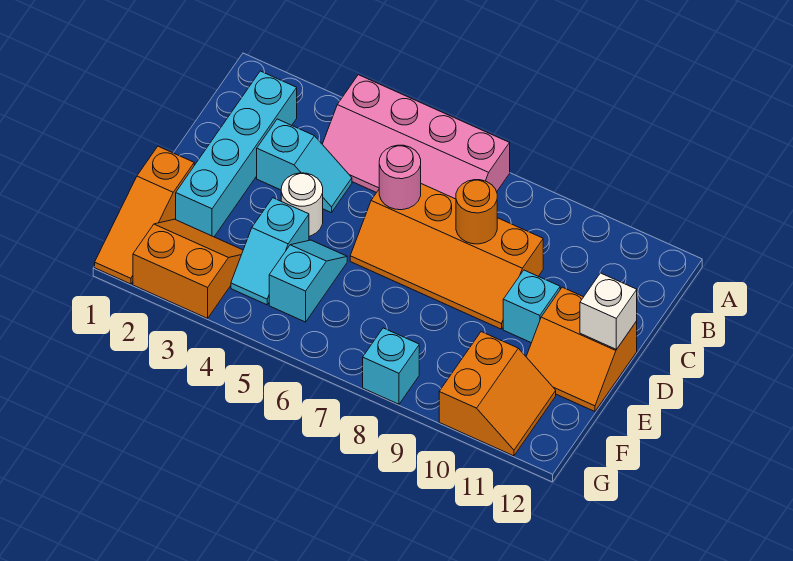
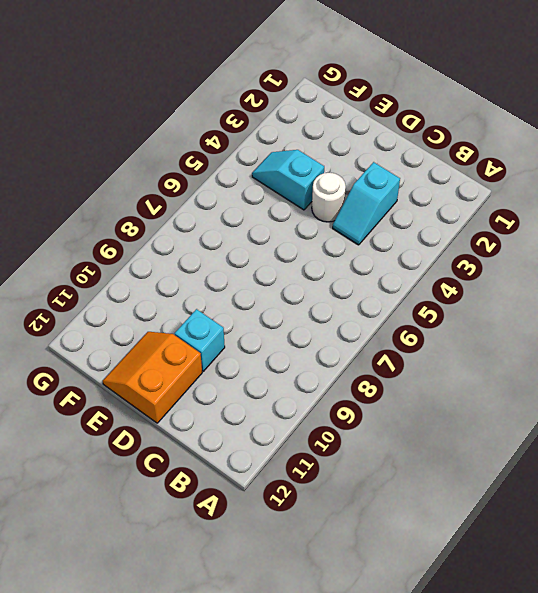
none -> pink 2x4 slope [322,75,510,199]
none -> cyan 1x4 brick [176,71,297,237]
none -> orange 2x4 slope [350,184,543,329]

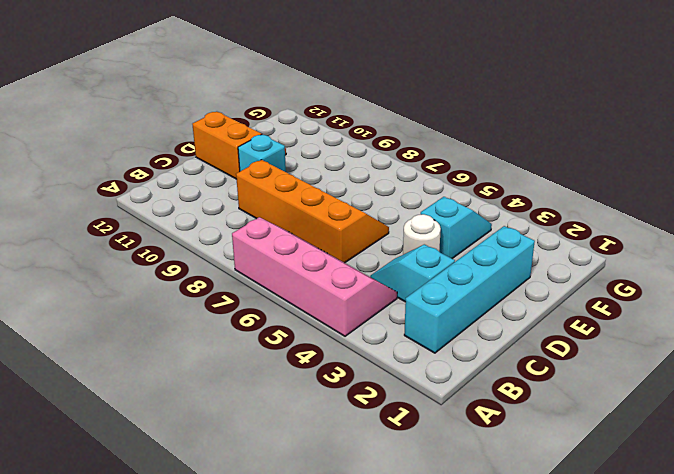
none -> orange 1x3 slope [95,146,194,284]
none -> cyan 1x2 slope [269,240,347,322]
none -> orange 2x2 slope [133,219,243,318]

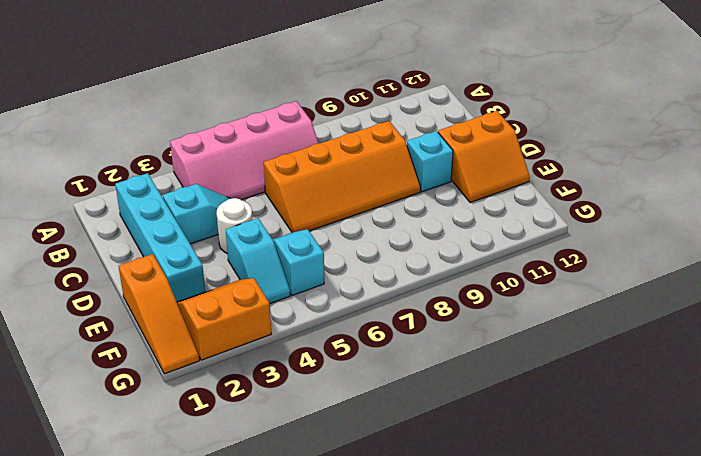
none -> orange 2x2 slope [439,332,556,456]
none -> cyan 1x1 brick [363,328,419,404]
none -> pink 1x1 round brick [379,145,421,210]

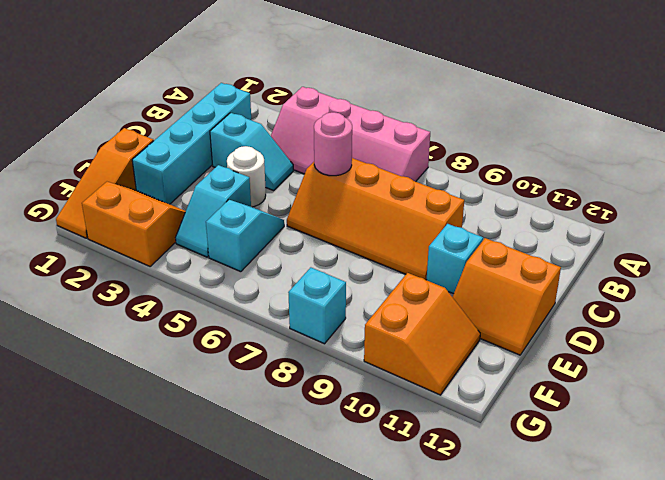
none -> orange 1x1 round brick [456,180,497,244]
none -> white 1x1 brick [580,273,637,349]

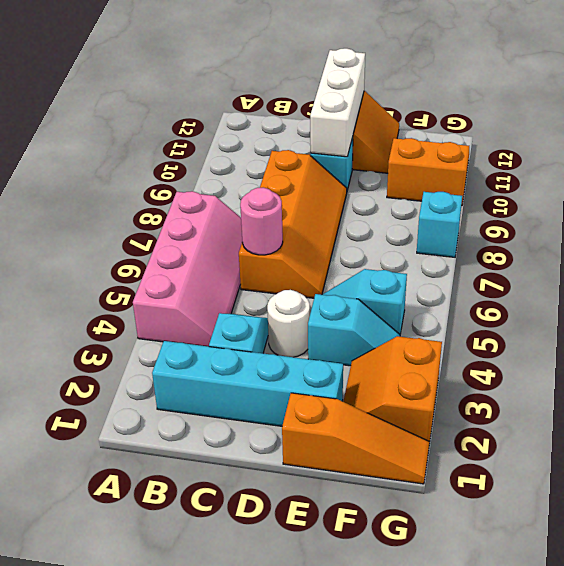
white 1x3 brick [310,48,365,157] -> white 1x1 brick [580,273,637,349]
none -> orange 1x1 round brick [456,180,497,244]

